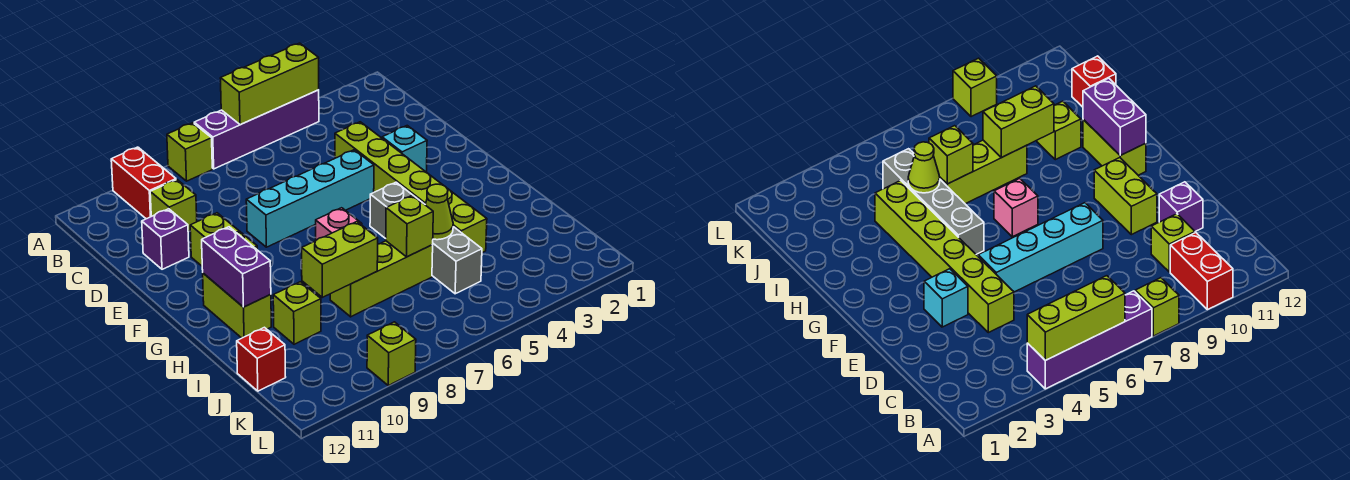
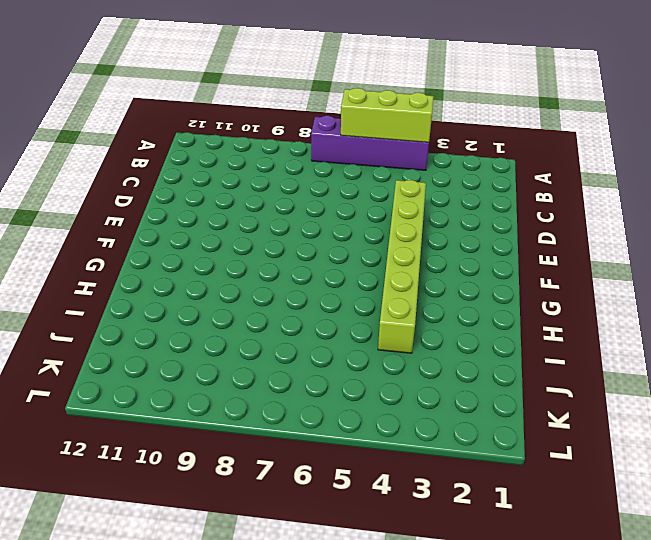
none -> lime 1x1 brick [167,123,212,181]
none -> red 1x2 brick [111,147,176,219]
none -> lime 1x1 brick [150,180,197,231]

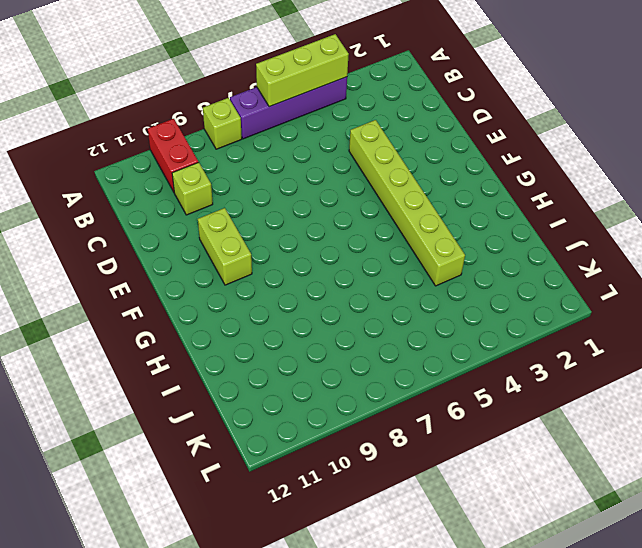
none -> purple 1x1 brick [142,209,189,269]
none -> cyan 1x1 brick [382,126,427,172]
none -> cyan 1x4 brick [246,150,374,247]

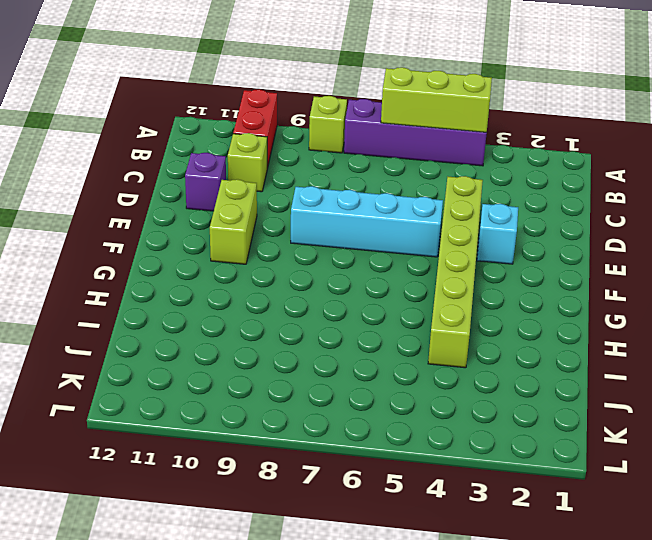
none -> grey 1x4 brick [370,182,482,294]
none -> pink 1x1 brick [316,208,362,240]
none -> lime 1x2 brick [203,273,271,338]

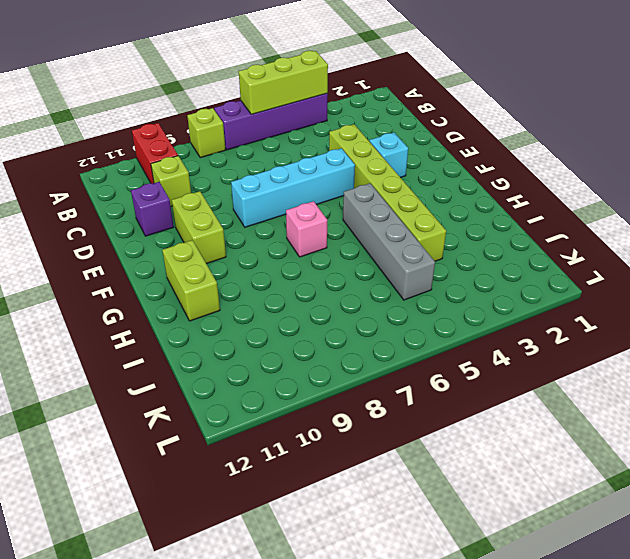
none -> lime 1x3 brick [330,241,433,317]
none -> lime 1x1 brick [273,282,321,344]
none -> red 1x1 brick [237,327,286,391]

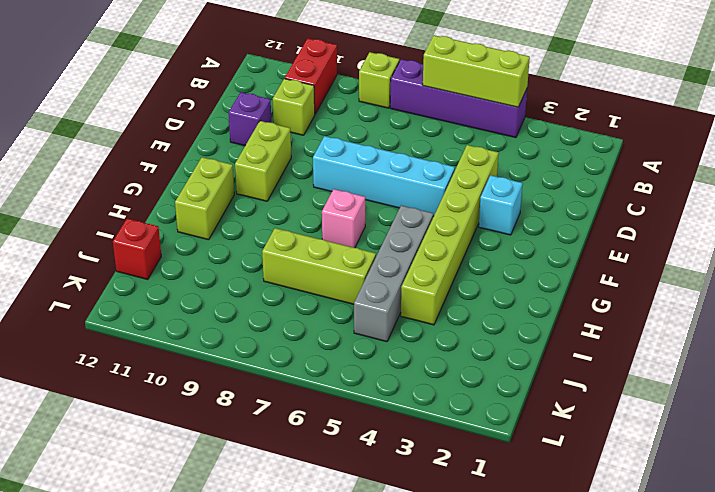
none -> lime 1x1 brick [273,282,321,344]
none -> lime 1x1 brick [367,322,416,386]
none -> purple 1x2 brick [202,227,271,307]

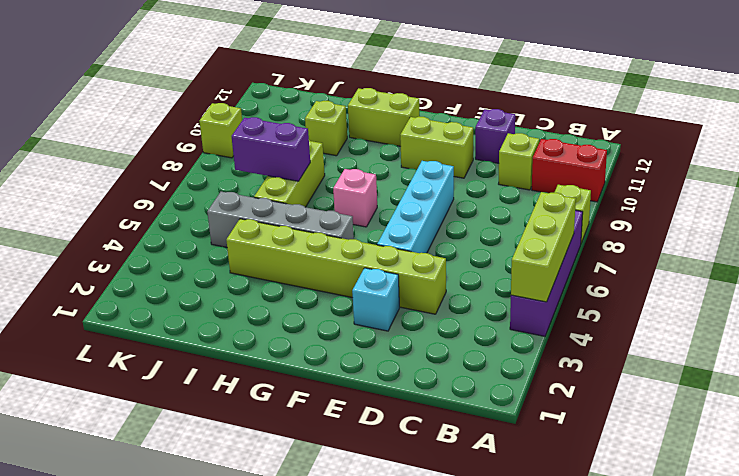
purple 1x2 brick [232,117,310,181] -> purple 1x2 brick moved to [202,227,271,307]
none -> red 1x1 brick [237,327,286,391]
none -> lime 1x1 cone [425,184,453,240]
none -> lime 1x1 brick [386,195,433,257]

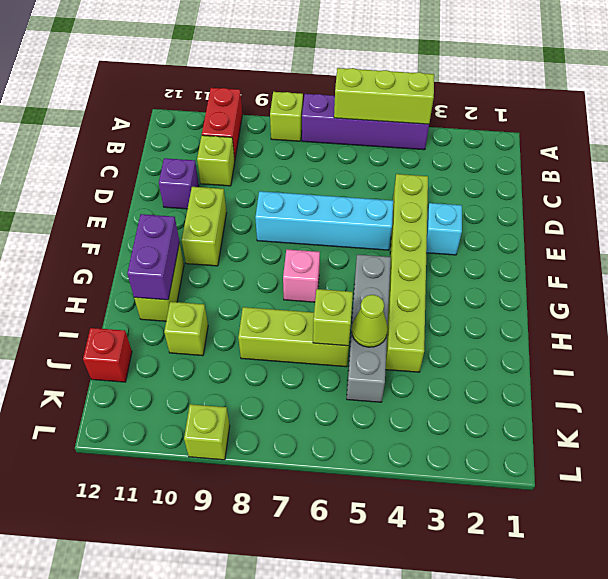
none -> lime 1x2 brick [302,222,378,297]

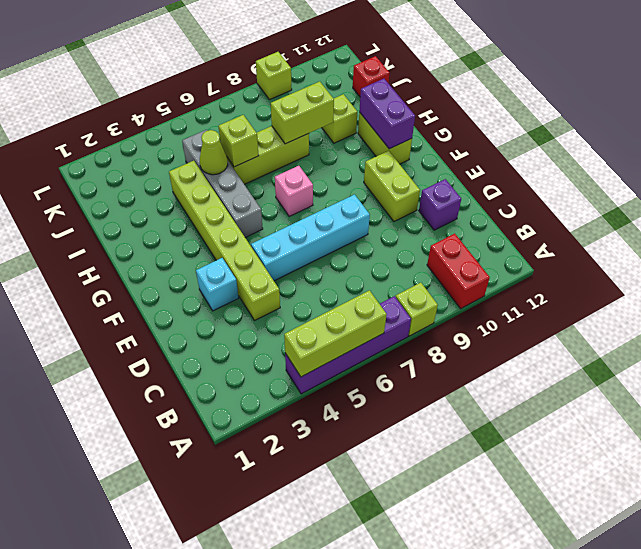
none -> lime 1x1 brick [150,180,197,231]

